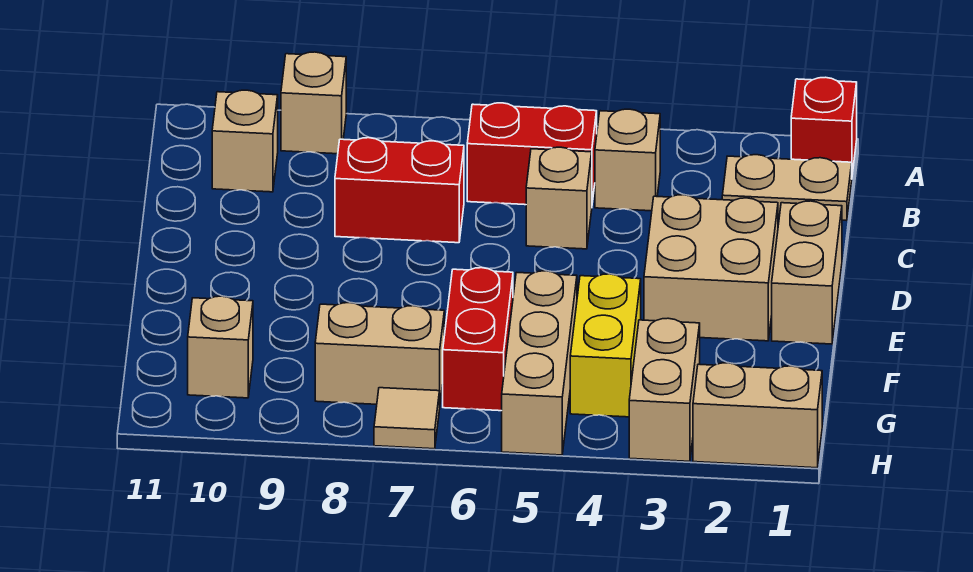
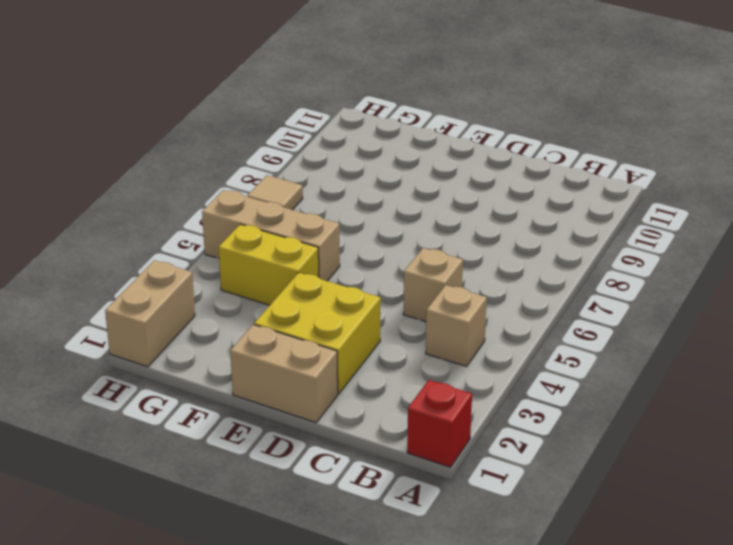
yellow 2x2 brick [254,273,381,394] -> tan 2x2 brick [644,195,778,341]
none -> tan 1x1 brick [281,52,346,154]
none -> tan 1x2 plate [722,155,852,221]
none -> red 1x2 brick [467,103,597,205]

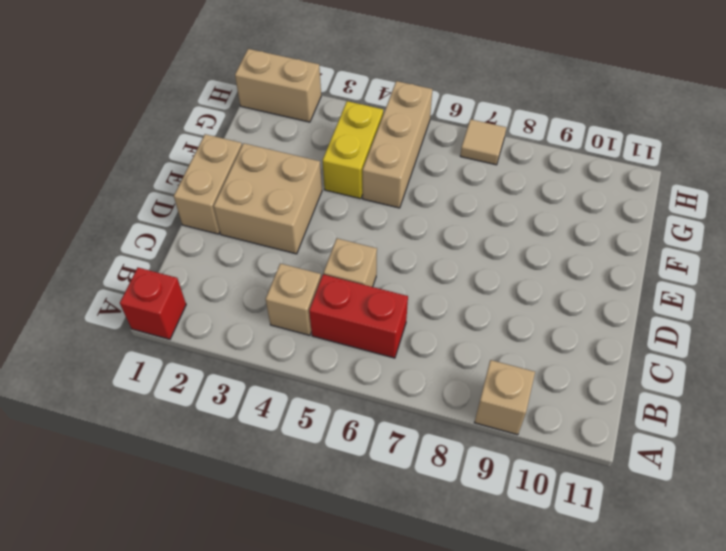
none -> tan 1x2 plate [722,155,852,221]
none -> tan 1x1 brick [212,90,278,192]
none -> red 1x2 brick [335,138,464,243]

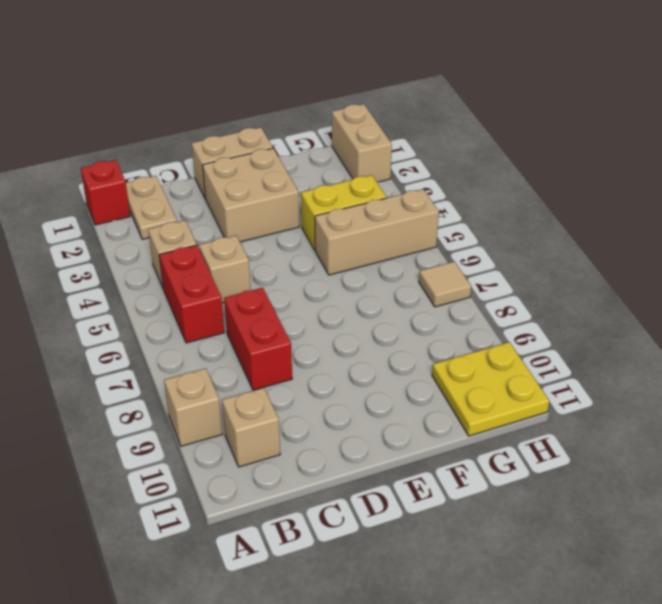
yellow 2x2 plate [432,342,549,436] -> tan 1x1 brick [188,296,253,398]
none -> red 1x2 brick [443,268,513,411]
none -> tan 1x2 brick [629,318,700,461]
none -> tan 1x2 brick [315,303,444,404]

